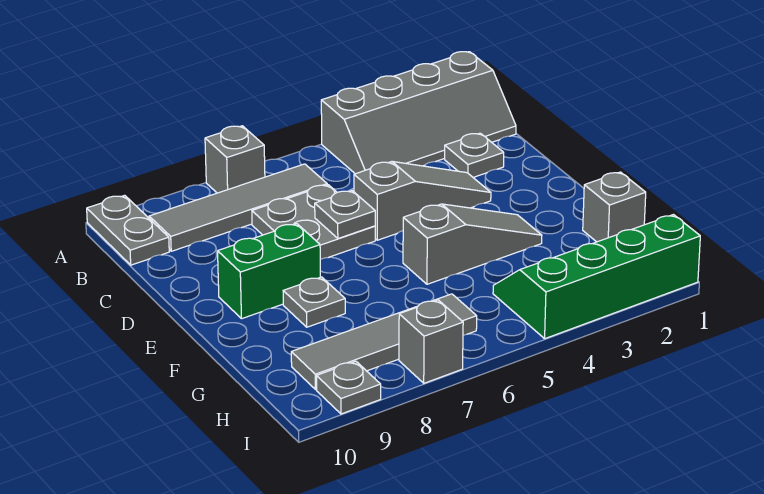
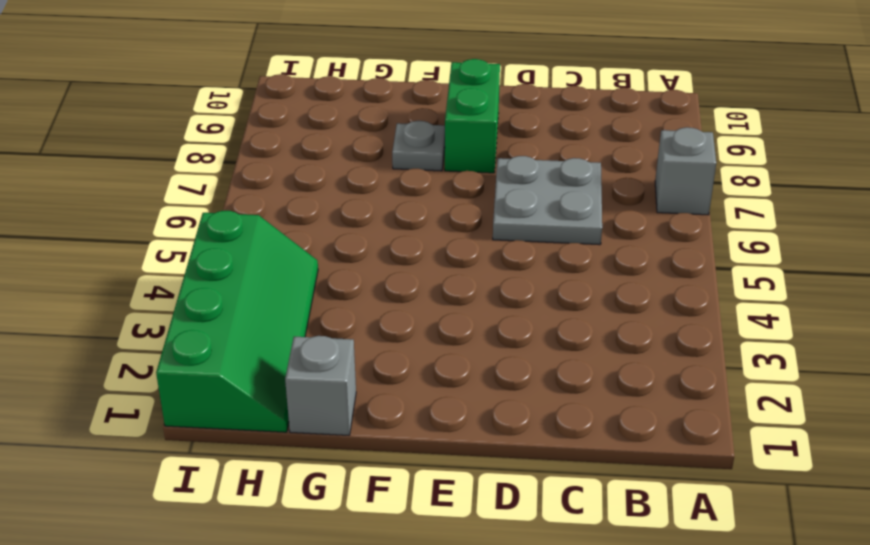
none -> grey 2x4 slope [321,52,516,174]
none -> grey 1x2 plate [87,195,169,265]
none -> grey 1x4 tile [149,164,327,251]

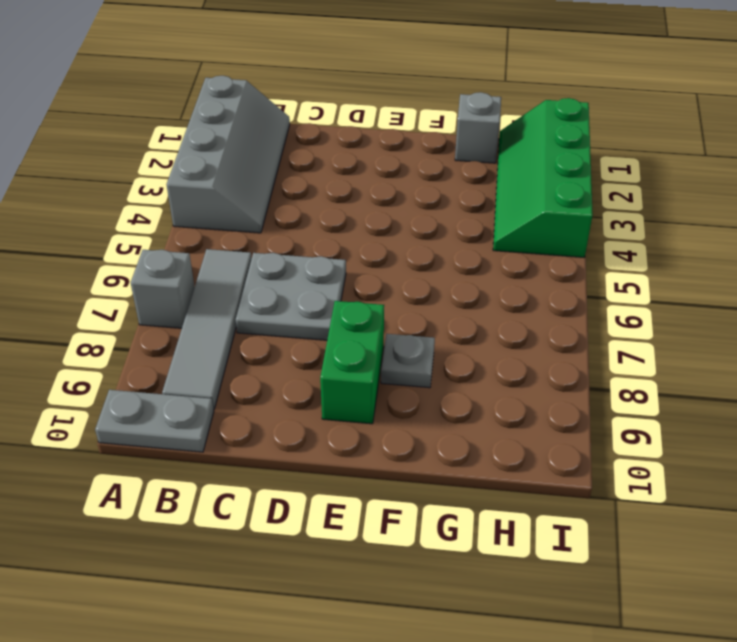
none -> grey 1x1 plate [445,133,504,177]
none -> grey 1x3 slope [354,161,491,240]
none -> grey 1x3 slope [403,204,542,284]

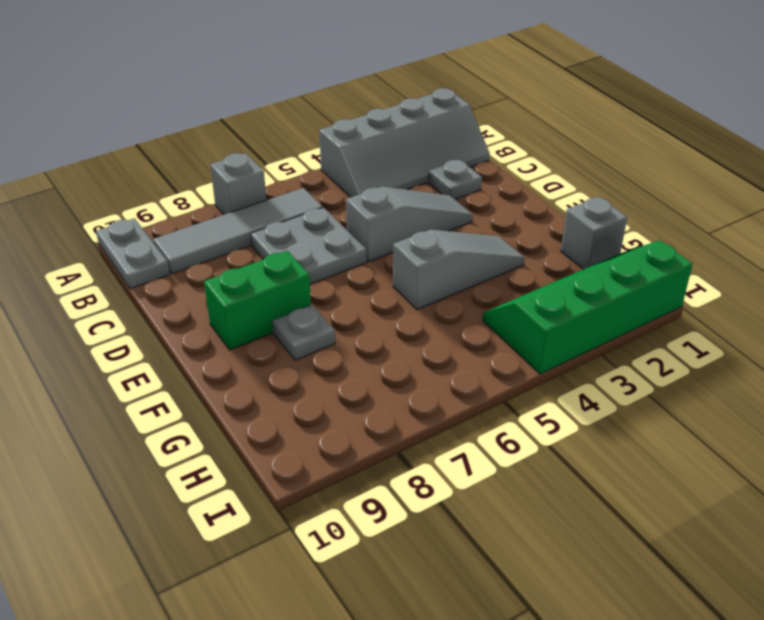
none -> grey 1x4 tile [291,294,477,390]
none -> grey 1x1 brick [399,300,463,383]
none -> grey 1x1 plate [317,361,381,414]

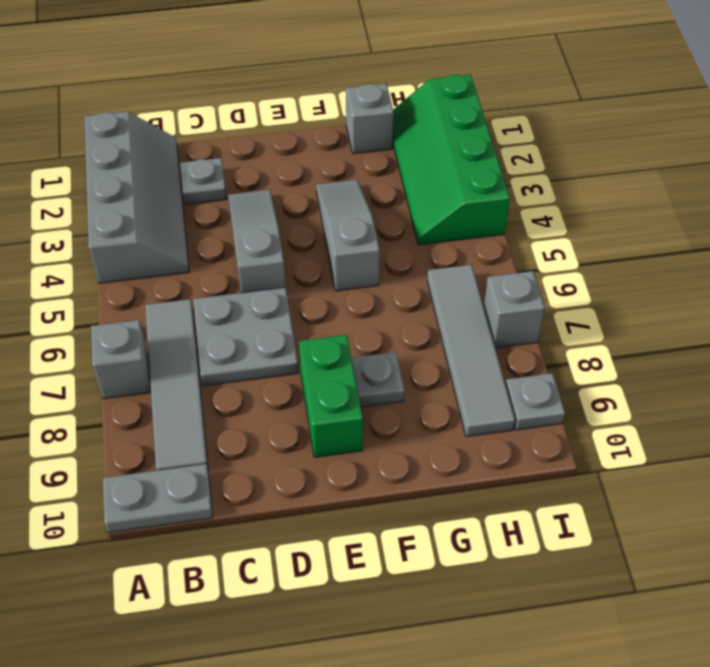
none -> grey 1x1 plate [315,191,375,238]

